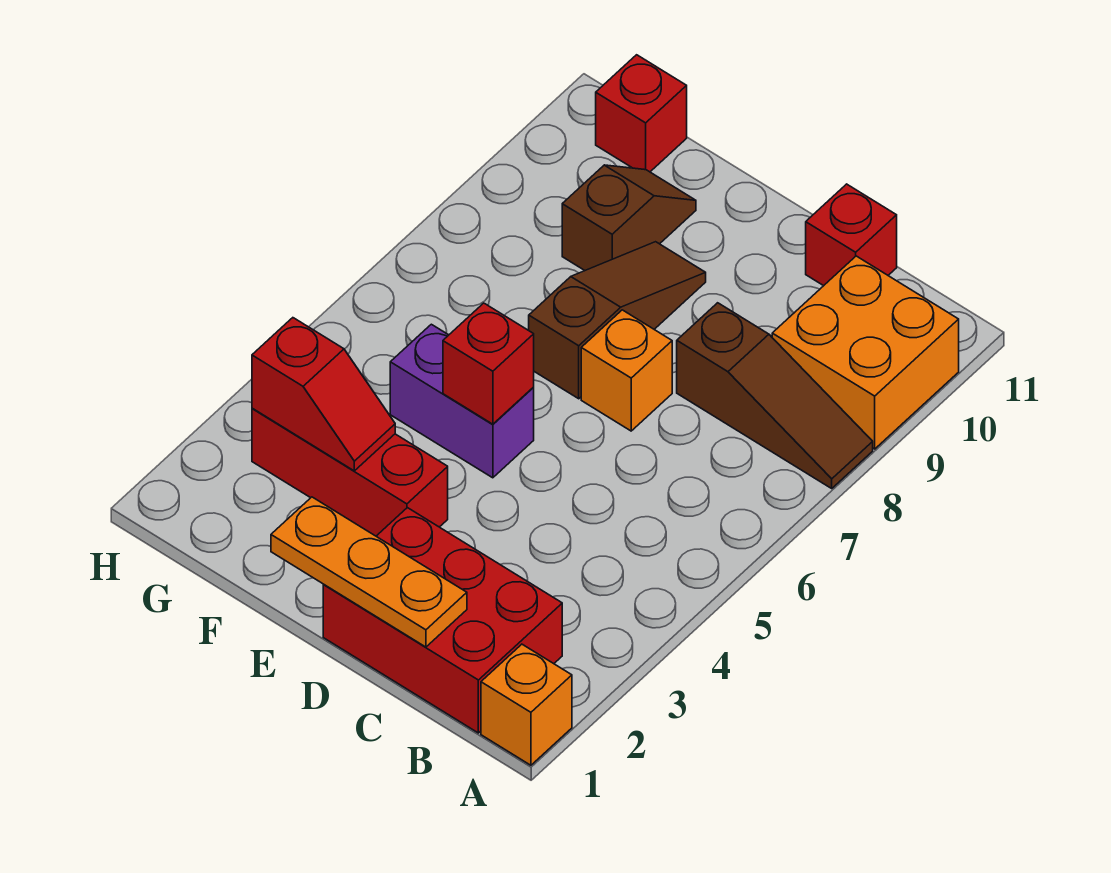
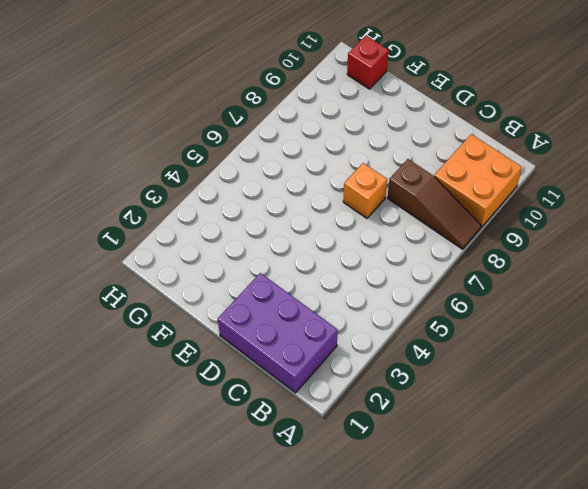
purple 2x3 brick [218,273,338,393] -> red 2x3 brick [323,508,562,733]
none -> orange 1x1 brick [481,644,572,765]
none -> red 1x1 brick [806,184,897,286]
none -> red 1x3 brick [252,408,448,536]

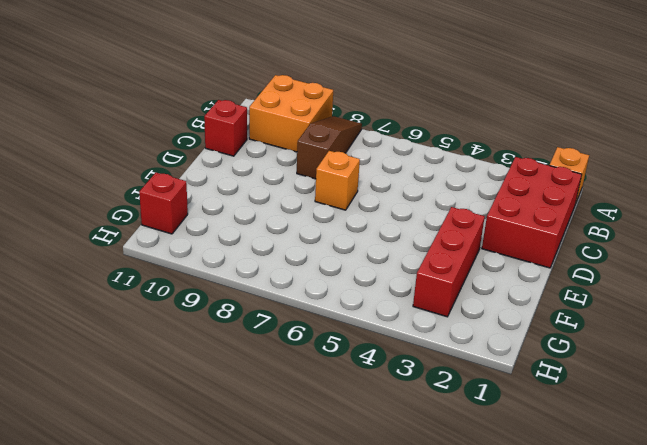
none -> purple 1x2 brick [390,324,534,478]
none -> brown 1x3 slope [529,242,706,399]
none -> brown 1x2 slope [562,165,696,270]

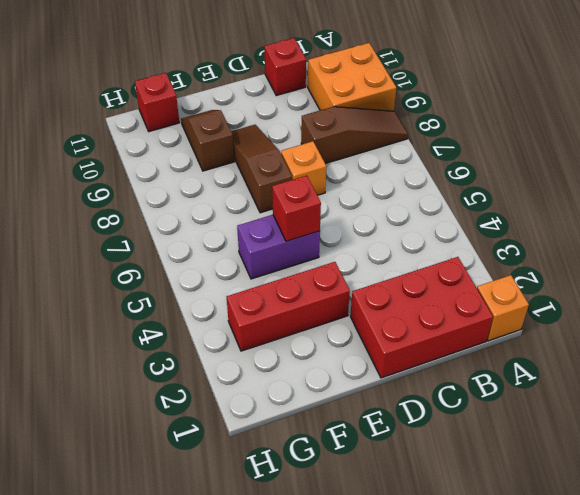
none -> orange 1x3 plate [271,497,467,647]
none -> red 1x2 slope [252,318,395,471]

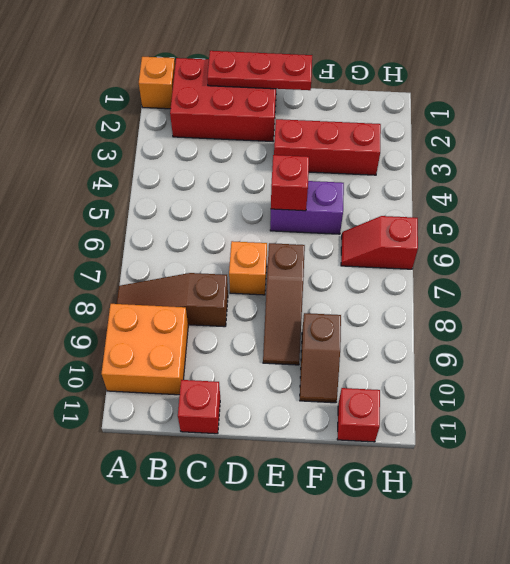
red 1x3 plate [207,51,312,90] -> orange 1x3 plate [271,497,467,647]
red 1x2 slope [341,216,418,269] -> red 1x2 slope moved to [252,318,395,471]

